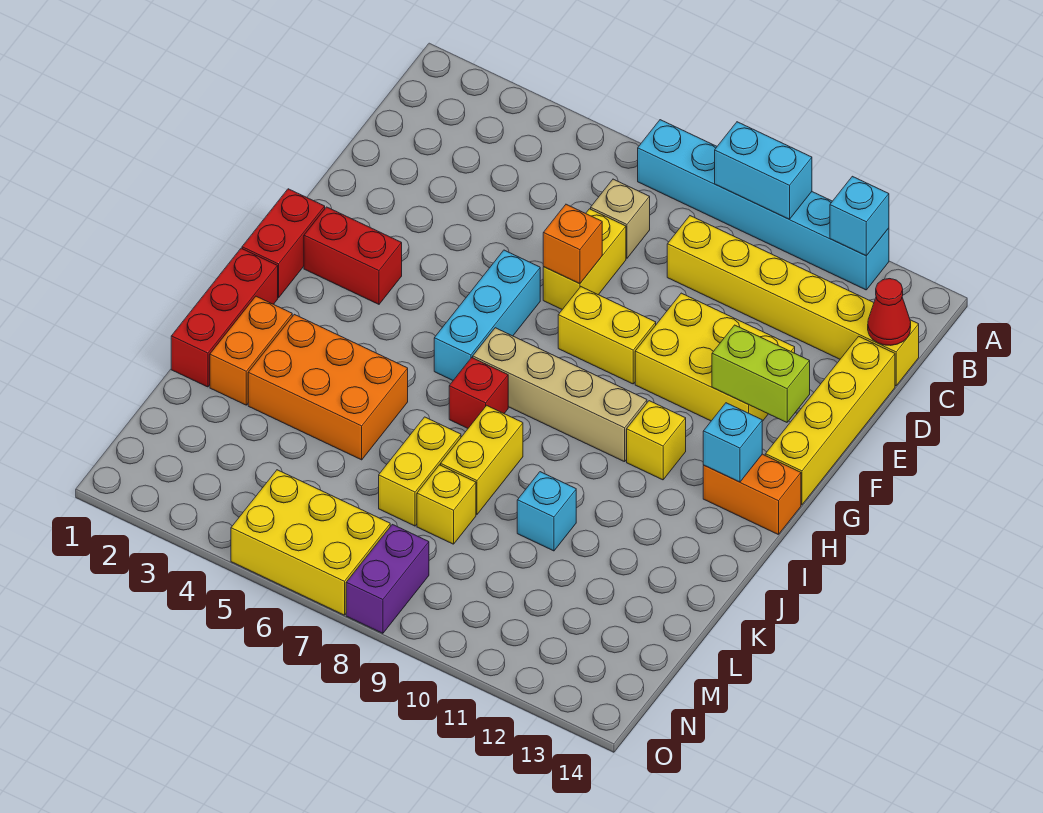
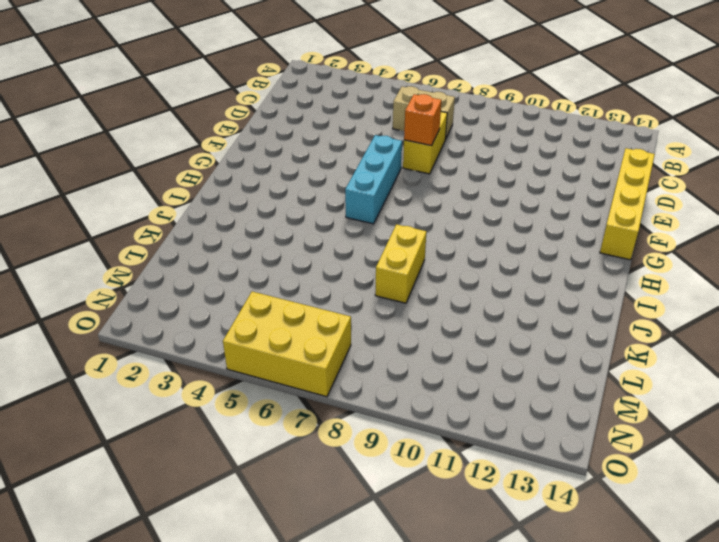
tan 1x2 brick [393,86,455,139] -> tan 1x1 brick [591,179,650,258]
none -> cyan 1x6 brick [638,120,889,290]
none -> yellow 1x6 brick [667,216,919,386]
none -> yellow 2x3 brick [635,293,795,421]

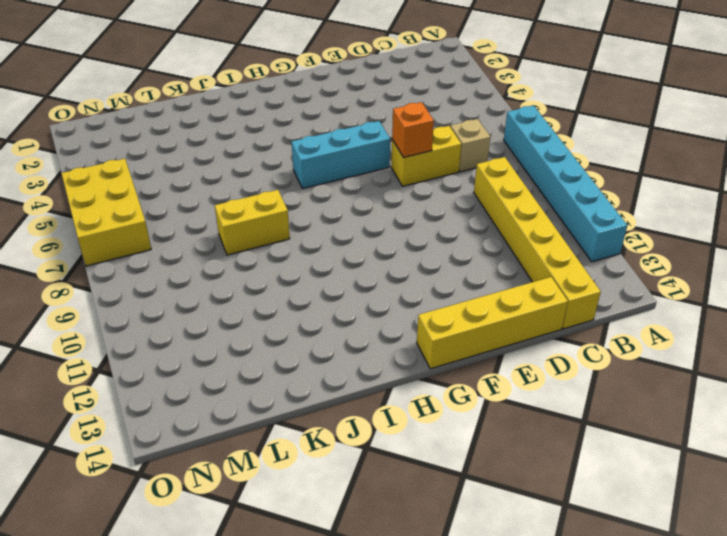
none -> yellow 2x3 brick [635,293,795,421]
none -> yellow 1x2 brick [558,287,656,384]
none -> red 1x2 brick [242,189,325,298]

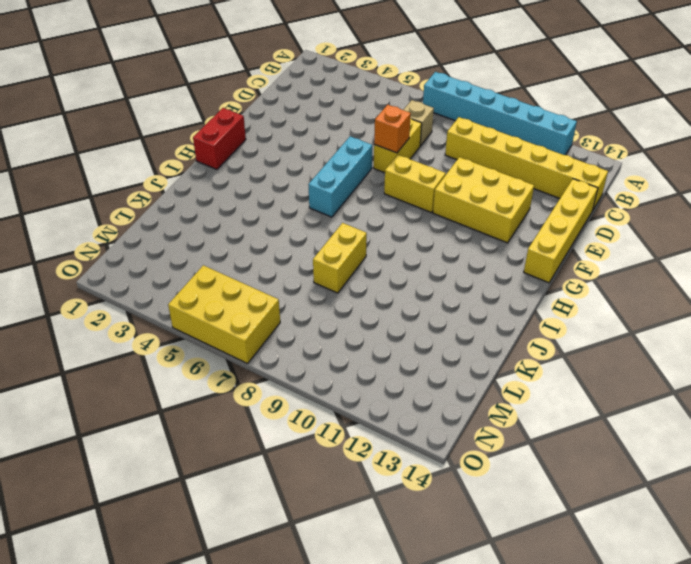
none -> red 1x2 brick [304,207,402,304]
none -> tan 1x4 brick [473,328,647,462]
none -> yellow 1x1 brick [627,401,686,480]

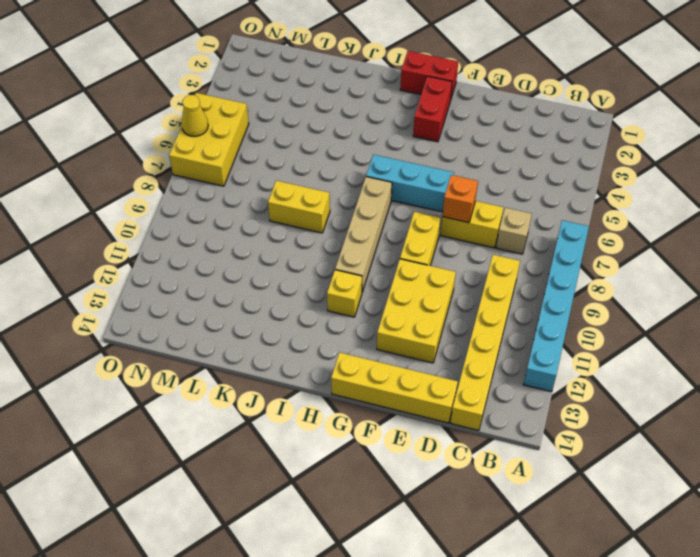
yellow 1x1 cone [181,95,208,137] -> none
none -> orange 1x2 brick [703,454,801,535]
none -> red 1x3 brick [171,248,278,387]
none -> red 1x1 brick [449,358,508,428]

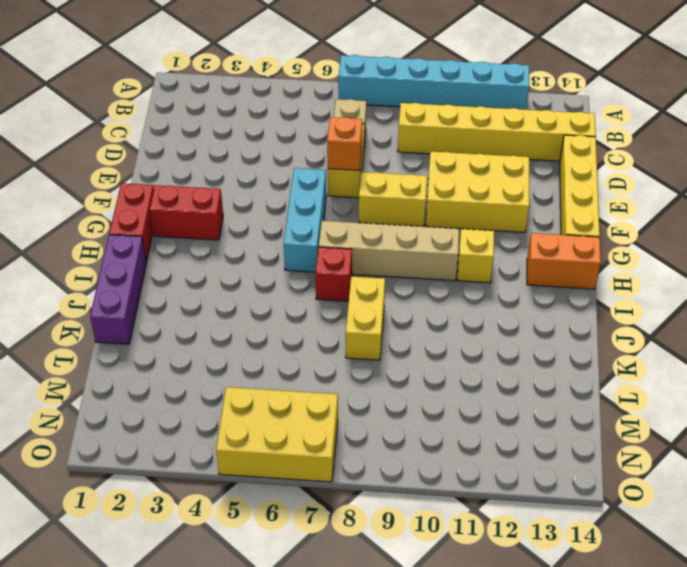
purple 1x3 brick [90,235,146,344] -> red 1x3 brick [171,248,278,387]
none -> orange 1x2 brick [210,296,292,405]
none -> orange 2x3 brick [248,314,408,460]
none -> yellow 1x2 brick [379,417,461,526]

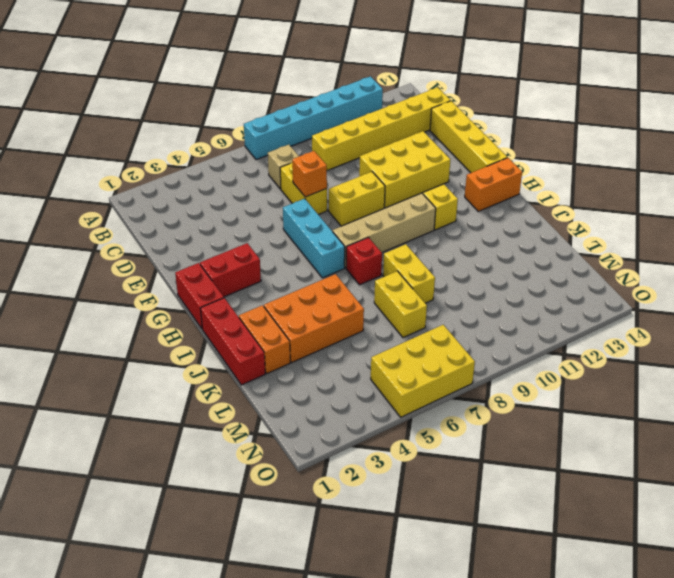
none -> cyan 1x1 brick [517,472,576,551]
none -> yellow 1x1 brick [417,465,476,544]
none -> purple 1x2 brick [346,524,429,633]

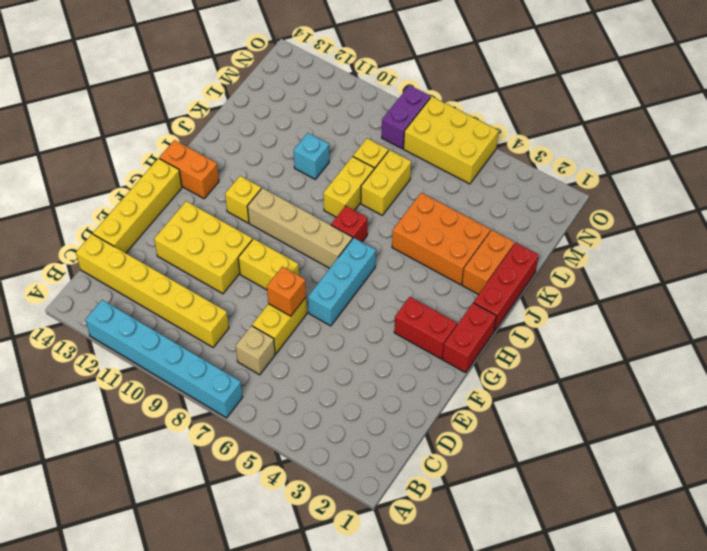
none -> cyan 1x2 brick [715,122,812,219]
none -> cyan 1x1 brick [830,176,889,256]
none -> red 1x1 cone [868,279,911,345]

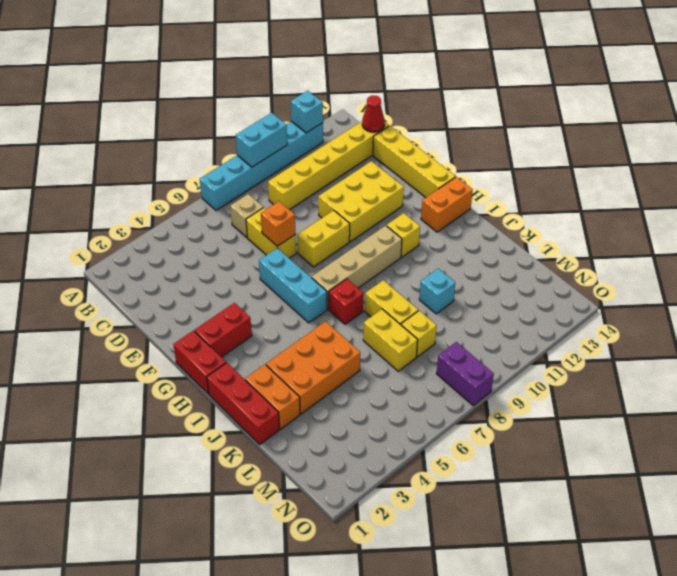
none -> yellow 2x3 brick [231,470,390,615]
none -> lime 1x2 brick [712,325,810,422]
none -> cyan 1x1 brick [703,403,762,482]

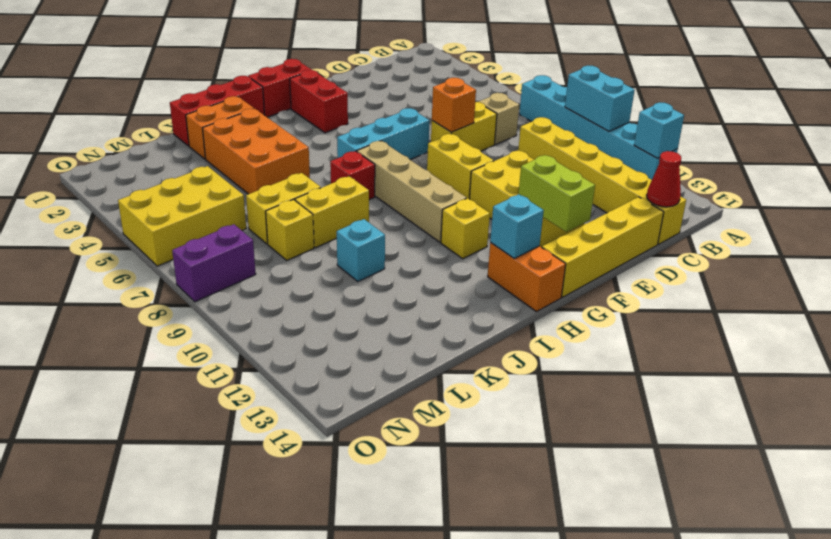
yellow 2x3 brick [118,166,246,266] -> yellow 2x3 brick turned to [231,470,390,615]

